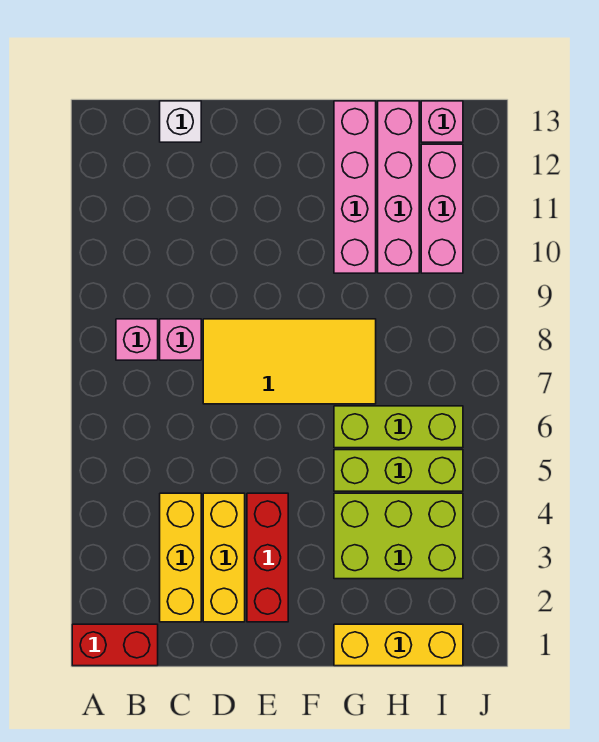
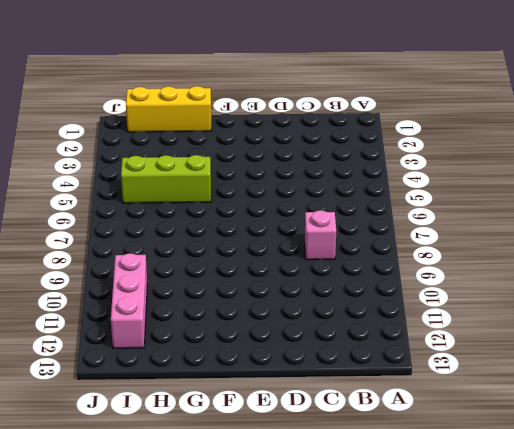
none -> red 1x2 brick [72,624,158,666]
none -> pink 1x1 brick [116,319,158,360]
none -> yellow 1x3 brick [160,493,201,622]

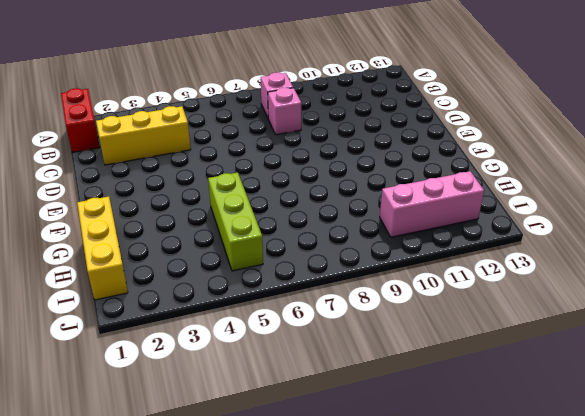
none -> white 1x1 brick [160,101,201,142]
none -> yellow 1x3 brick [203,493,245,622]
none -> yellow 2x4 tile [203,319,376,404]

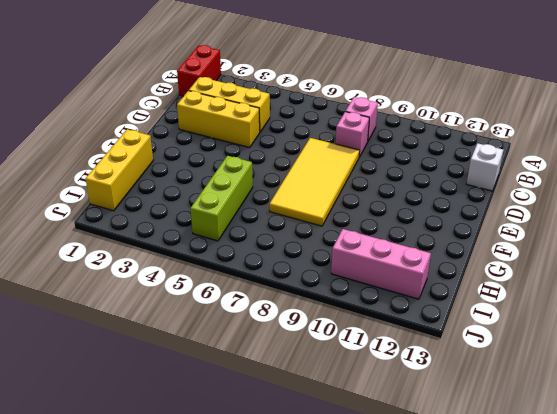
none -> red 1x3 brick [247,493,288,622]
none -> lime 2x3 brick [334,493,463,579]
none -> lime 1x3 brick [334,406,463,448]

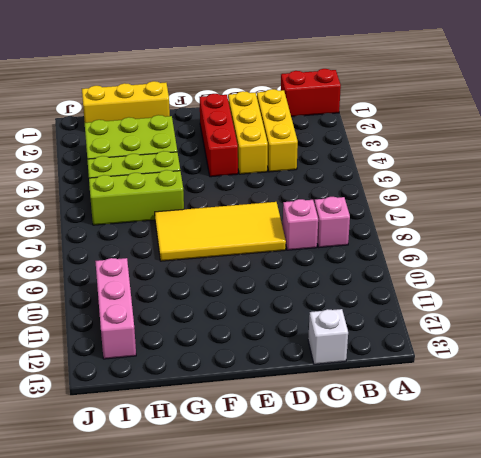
none -> pink 1x4 brick [334,101,376,273]
none -> pink 1x4 brick [378,101,419,273]
none -> pink 1x1 brick [421,101,463,142]

